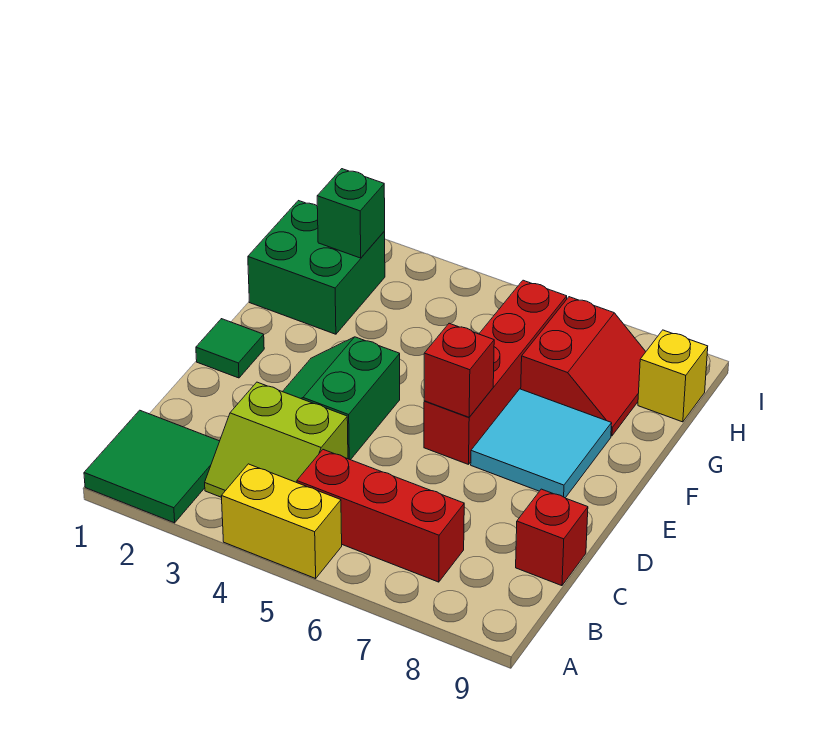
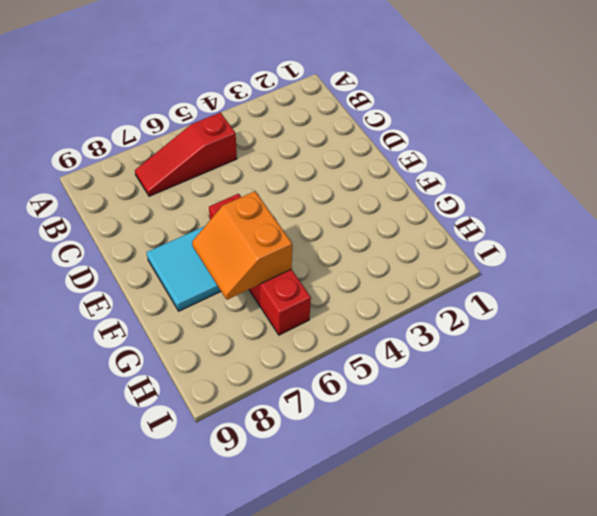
red 1x3 slope [135,112,237,196] -> red 1x3 brick [297,450,464,582]
orange 2x2 slope [192,191,292,300] -> none
none -> green 2x2 tile [84,410,220,523]
none -> yellow 1x2 brick [222,464,342,578]
none -> lime 2x2 slope [205,382,348,497]

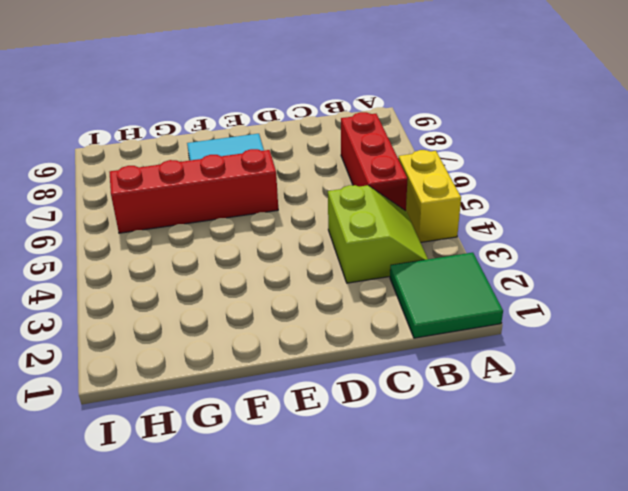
none -> red 1x1 brick [516,489,588,586]
none -> green 2x2 slope [283,337,400,460]
none -> green 1x1 tile [196,319,264,378]

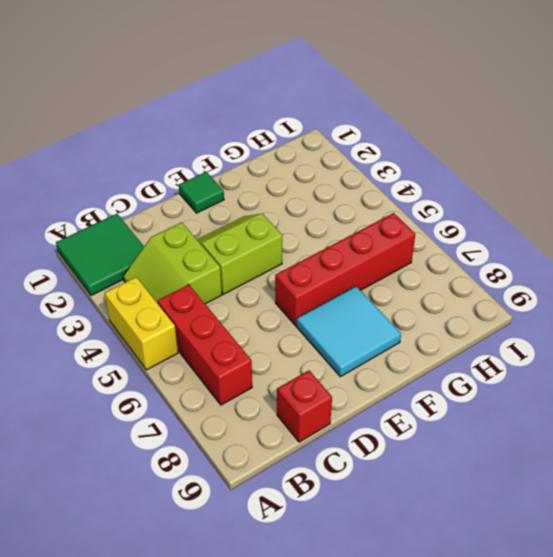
lime 2x2 slope [197,214,283,294] -> green 2x2 slope [283,337,400,460]
none -> green 2x2 brick [248,201,385,334]
none -> red 2x2 slope [521,297,646,436]
none -> yellow 1x1 brick [638,330,708,422]

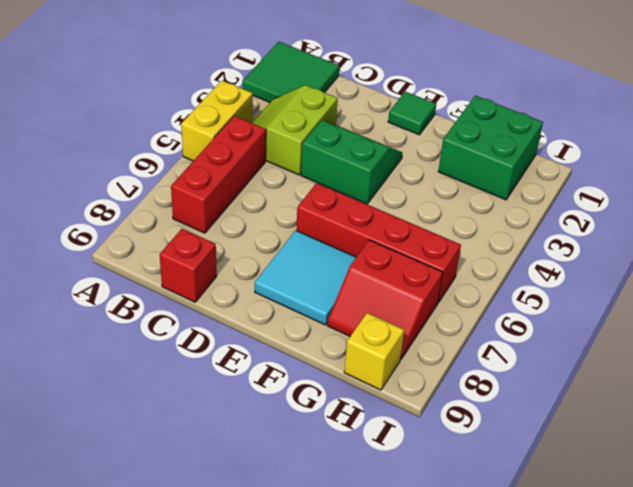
none -> red 1x1 brick [424,323,494,417]
none -> green 1x1 brick [317,169,385,258]

